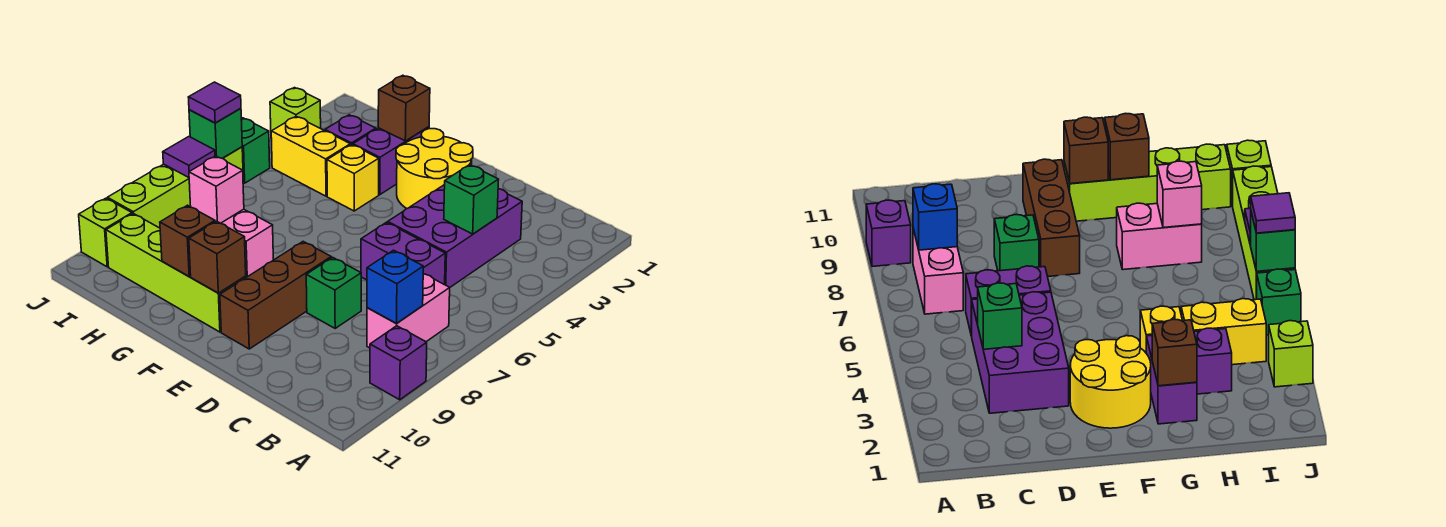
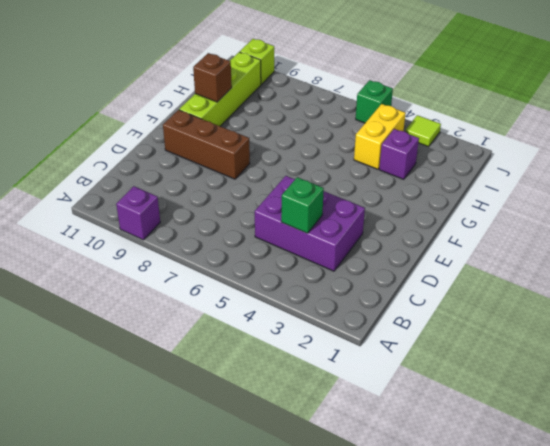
lime 1x1 tile [405,115,441,147] -> lime 1x1 brick [270,88,321,139]
none -> pink 1x2 brick [367,274,450,348]
none -> purple 1x2 brick [361,222,445,285]
none -> green 1x1 brick [306,257,361,328]

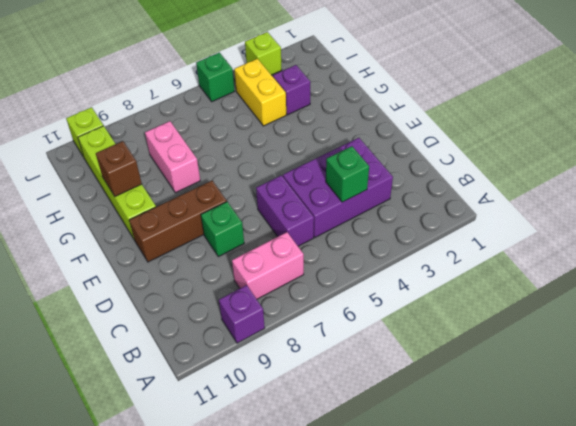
none -> yellow 2x2 round brick [396,129,473,208]
none -> purple 1x2 brick [353,127,429,195]
none -> yellow 1x1 brick [327,145,379,211]

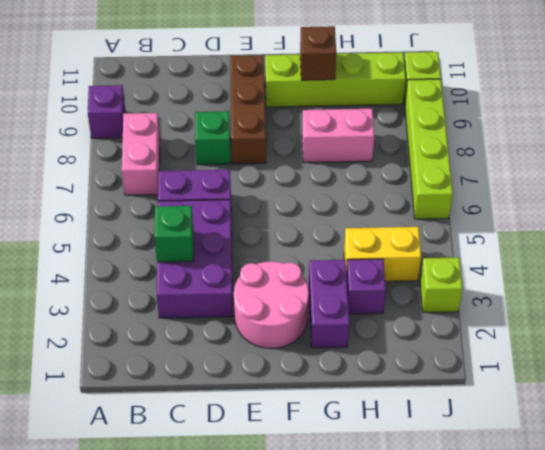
pink 2x2 round brick [234,261,309,349] -> yellow 2x2 round brick [396,129,473,208]
none -> yellow 1x1 brick [327,145,379,211]
none -> green 1x1 brick [241,118,270,183]
none -> blue 1x1 brick [367,250,423,324]

